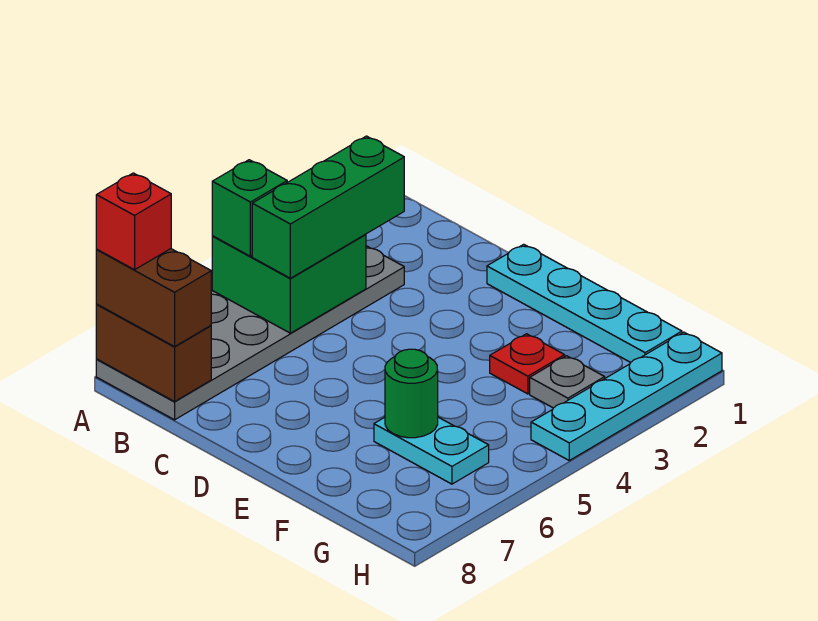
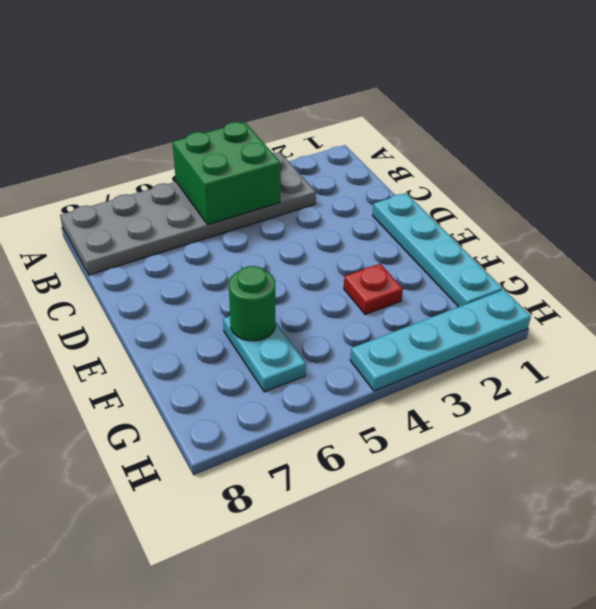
none -> grey 1x1 plate [530,356,605,408]
none -> brown 1x2 brick [96,305,211,401]
none -> green 1x1 brick [212,160,287,256]

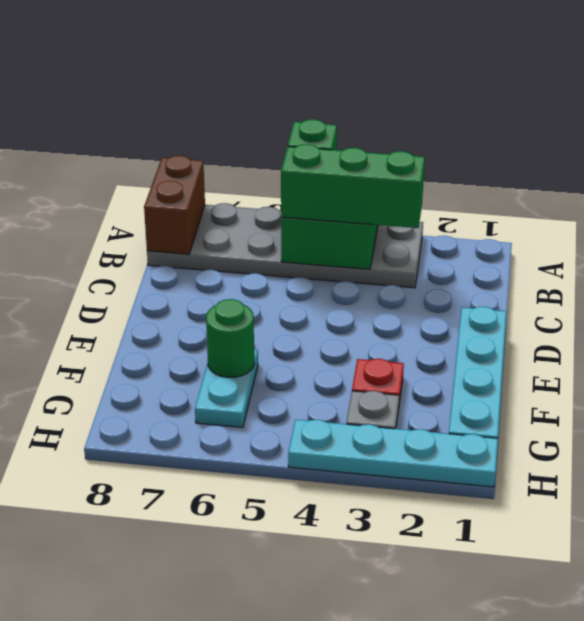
none -> brown 1x2 brick [96,249,211,347]
none -> red 1x1 brick [96,173,171,270]

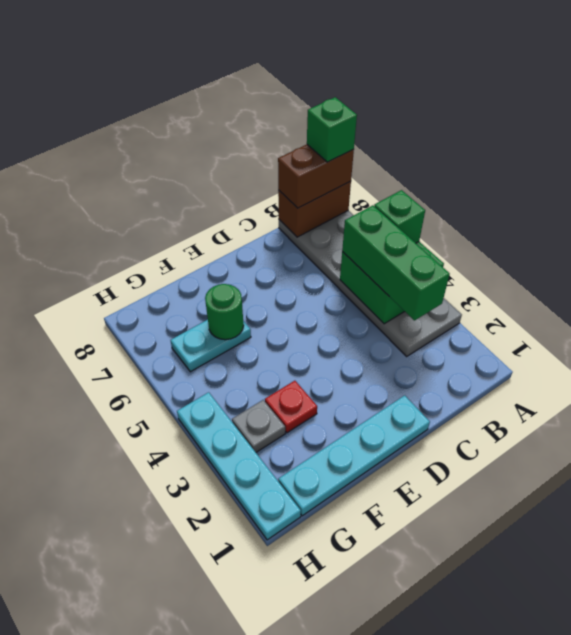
green 1x1 brick [307,97,357,162] -> red 1x1 brick [96,173,171,270]

